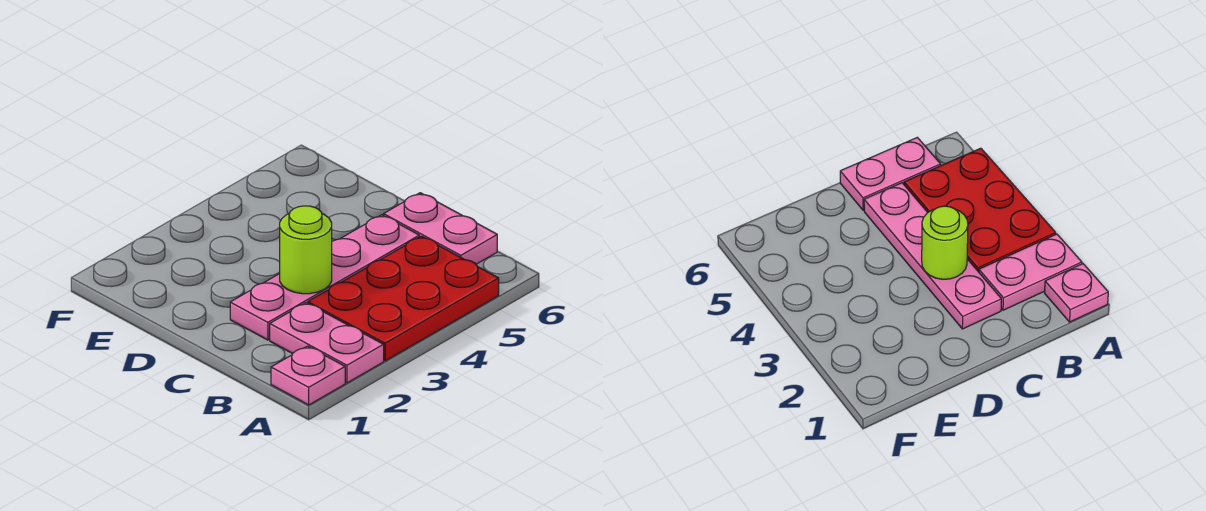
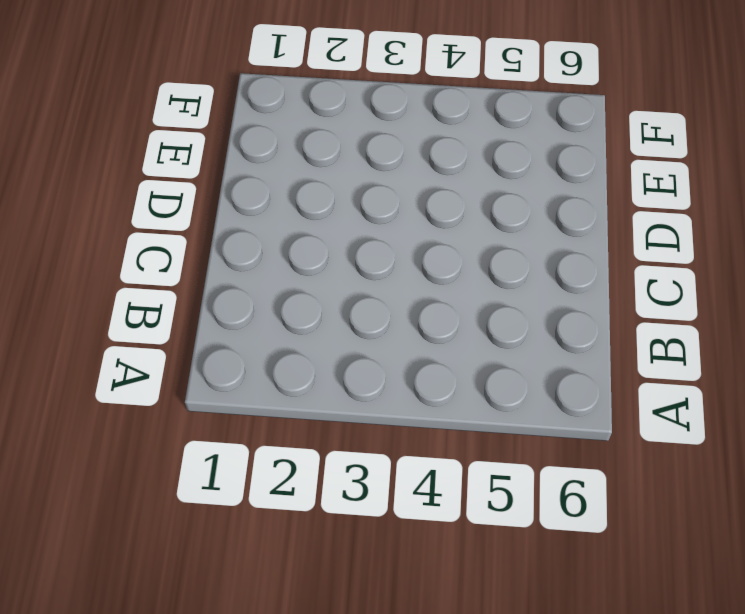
none -> pink 1x1 plate [271,346,345,405]
none -> pink 1x2 plate [270,303,384,383]

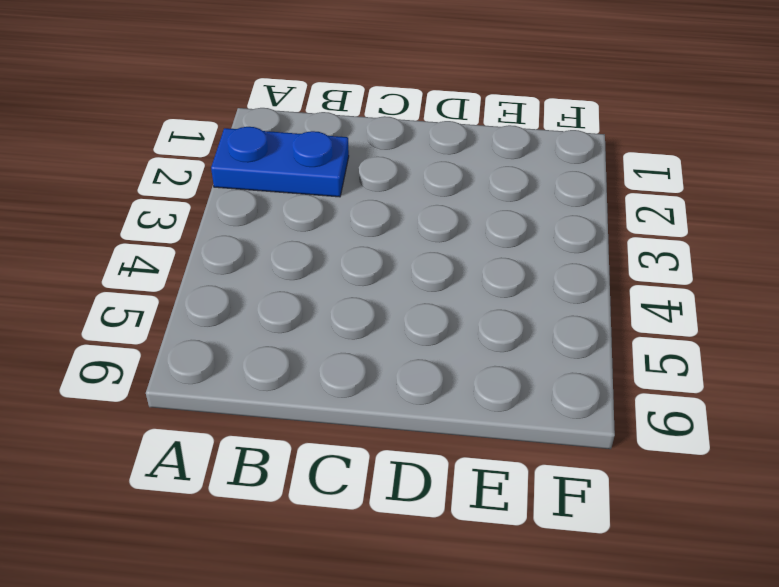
blue 1x2 plate [211,127,349,197] -> pink 1x2 plate [270,303,384,383]
none -> pink 1x1 plate [271,346,345,405]
none -> red 2x3 plate [308,236,499,361]

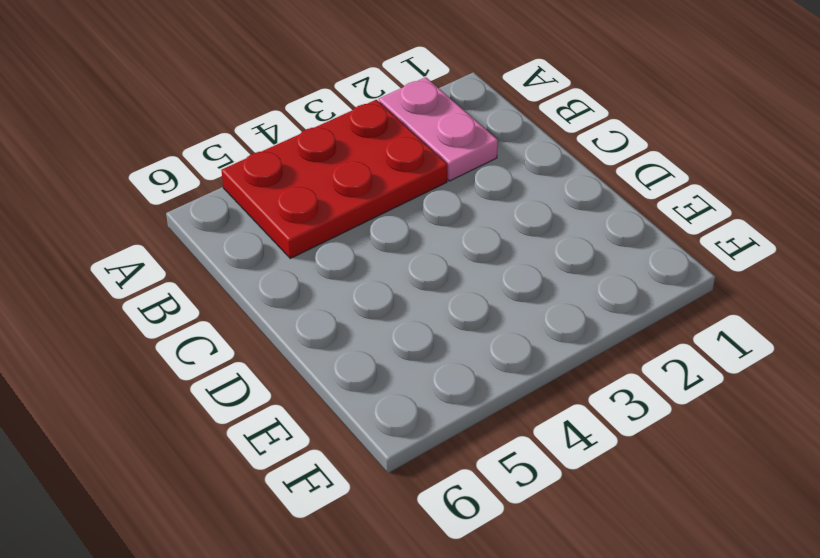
none -> pink 1x1 plate [271,346,345,405]
none -> pink 1x2 plate [384,193,497,264]

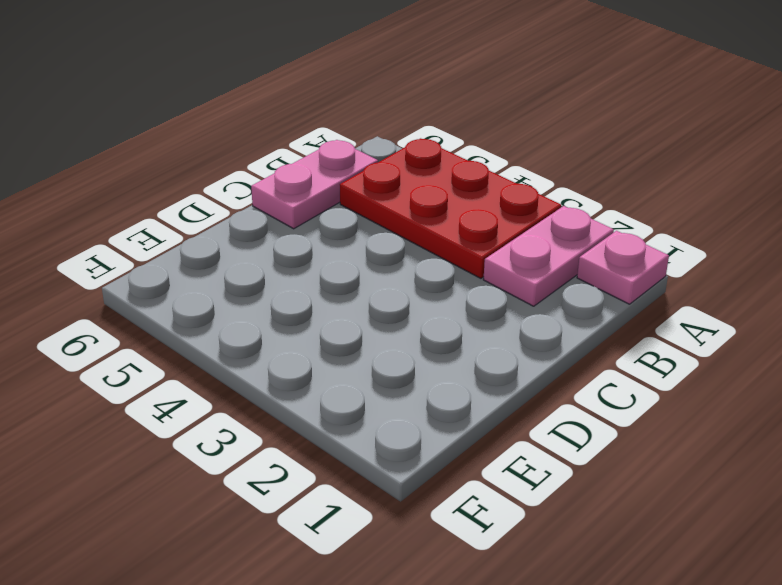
none -> pink 1x4 plate [230,215,419,340]
none -> lime 1x1 round brick [280,206,332,294]

